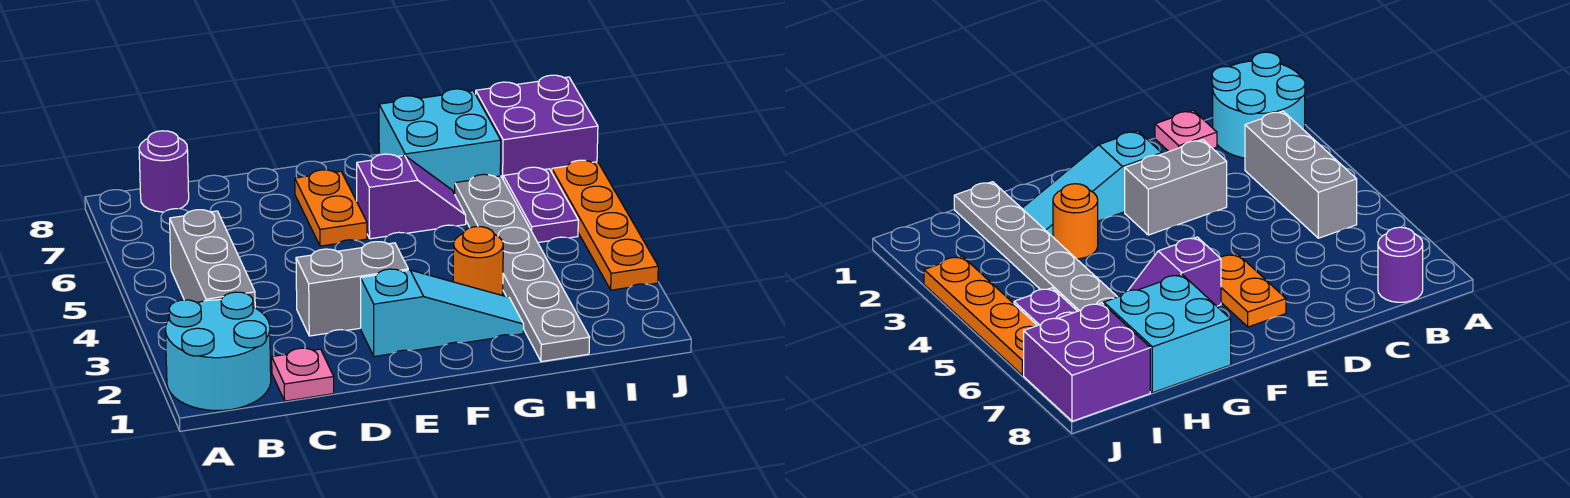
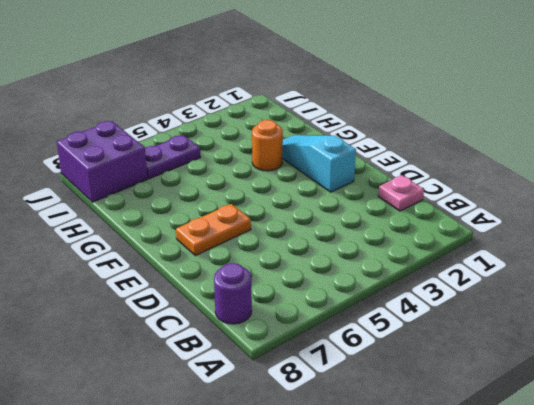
none -> cyan 2x2 round brick [166,292,271,411]
none -> grey 1x3 brick [170,210,255,308]
none -> grey 1x2 brick [296,242,408,336]

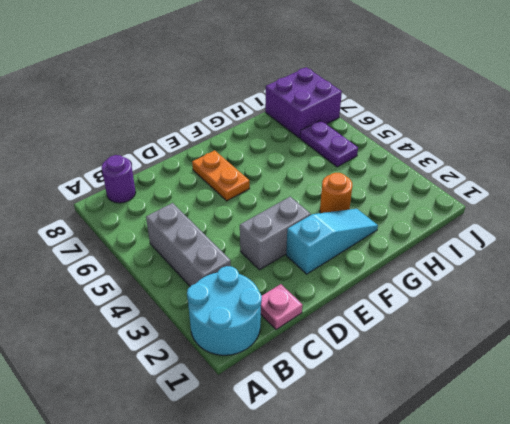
none -> purple 1x2 slope [357,154,466,239]
none -> cyan 2x2 brick [379,89,501,194]
none -> grey 1x6 plate [455,174,590,362]

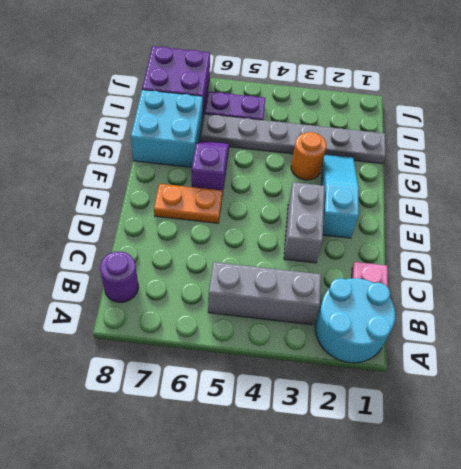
none -> orange 1x4 plate [552,160,658,290]

